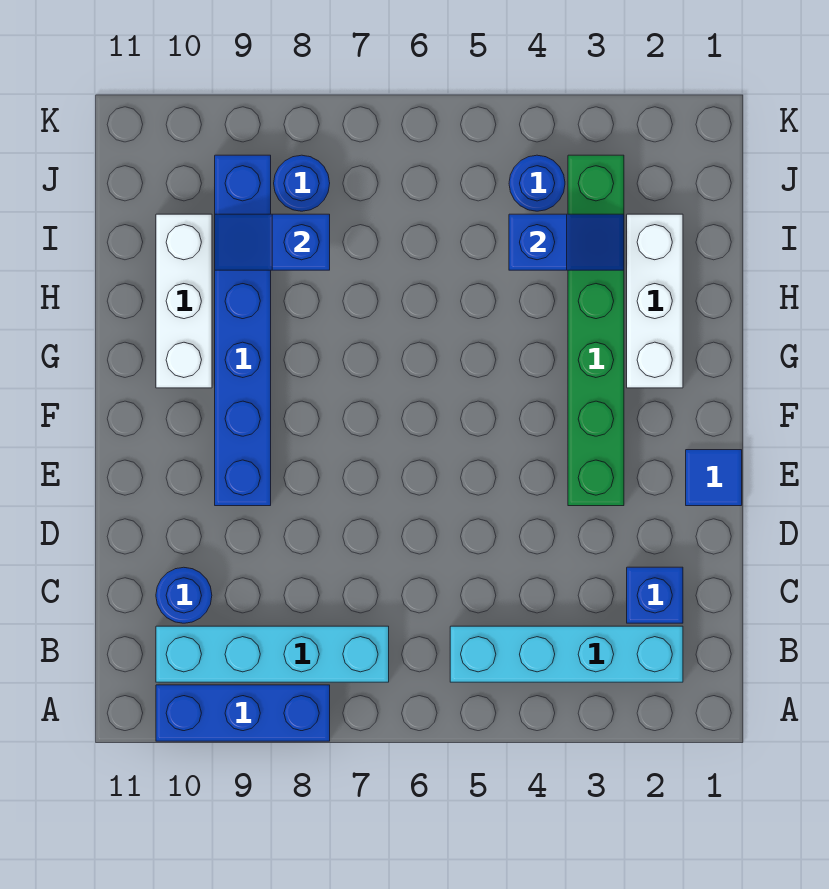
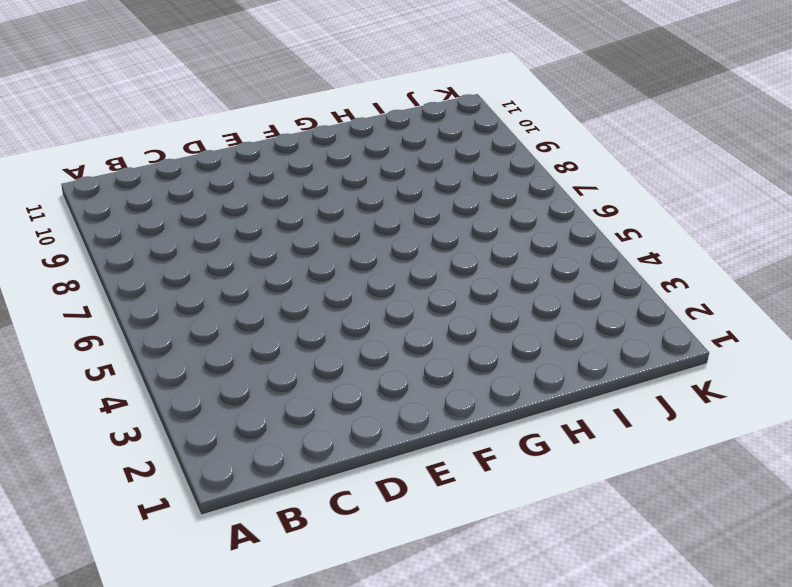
none -> blue 1x3 brick [156,685,330,741]
none -> cyan 1x4 brick [450,626,683,682]
none -> cyan 1x4 brick [156,626,389,682]

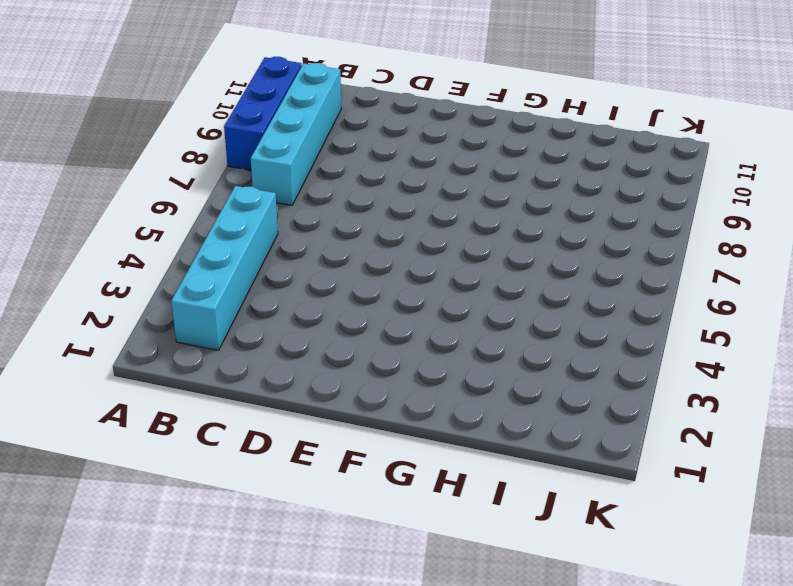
none -> blue 1x1 brick [627,567,683,623]
none -> blue 1x1 round brick [156,567,212,623]
none -> blue 1x1 tile [686,450,742,506]

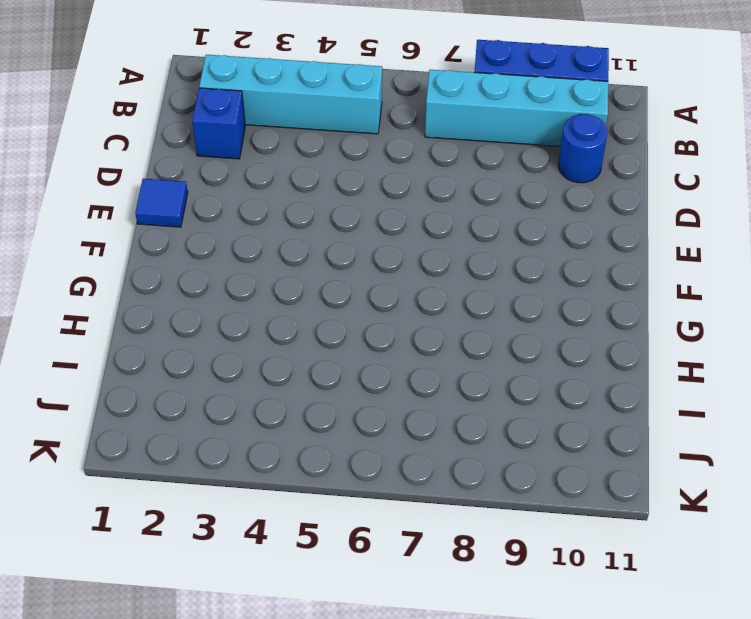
none -> green 1x6 brick [568,155,624,506]
none -> blue 1x6 brick [215,155,271,506]
none -> white 1x3 brick [627,214,683,388]

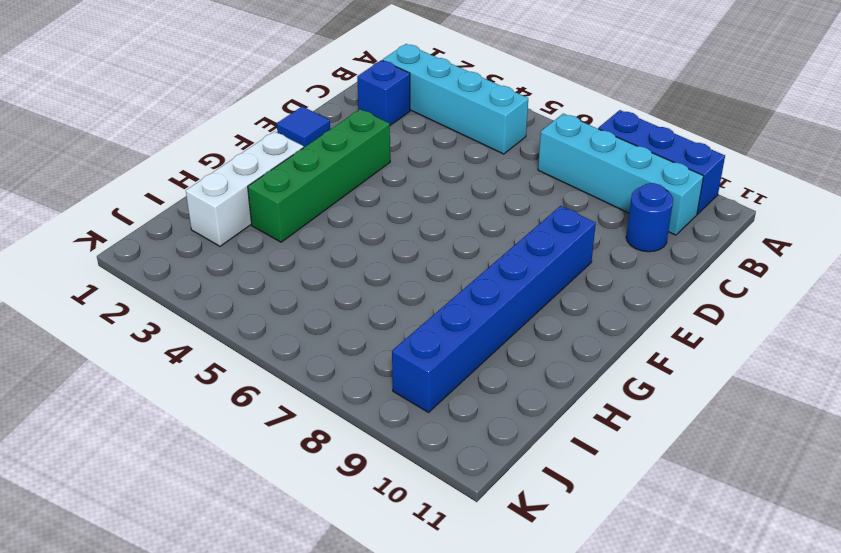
green 1x4 brick [248,109,390,242] -> green 1x6 brick [568,155,624,506]
none -> white 1x3 brick [156,214,212,388]
none -> blue 1x1 round brick [509,155,565,211]
none -> blue 1x1 round brick [274,155,330,211]

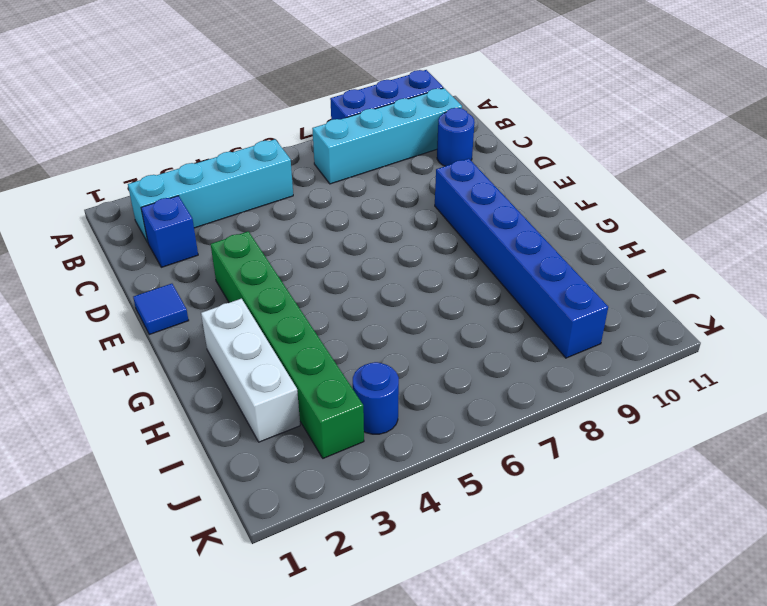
none -> white 1x3 brick [156,214,212,388]
none -> blue 1x1 round brick [274,155,330,211]
none -> blue 1x2 slope [509,214,624,270]

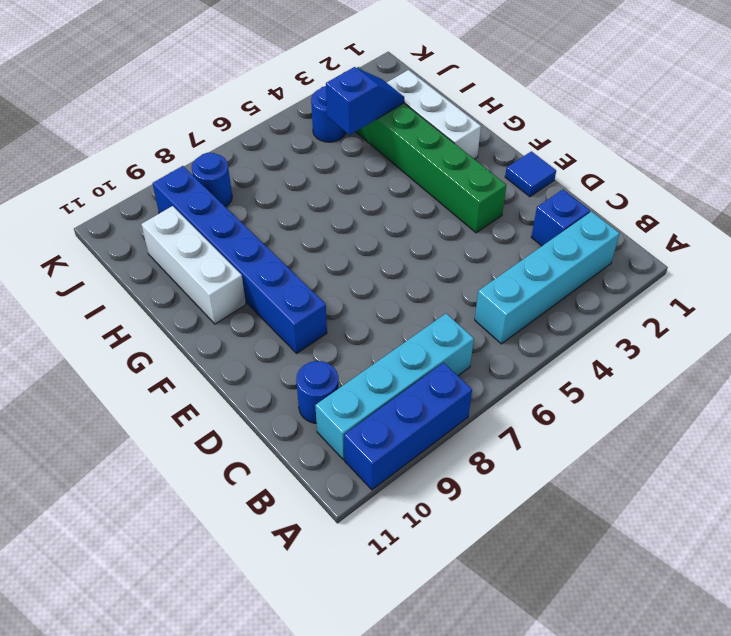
none -> blue 1x2 slope [215,214,330,270]

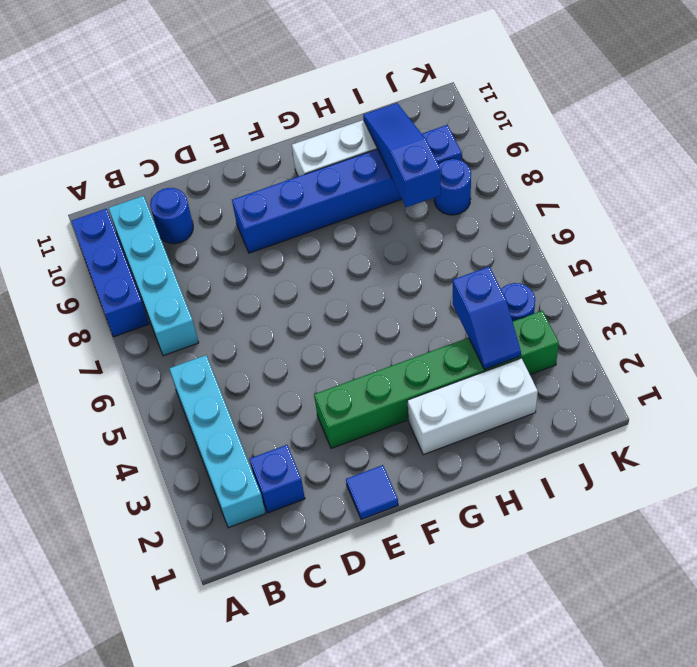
blue 1x3 slope [363,103,441,207] -> blue 1x2 slope [215,214,330,270]

